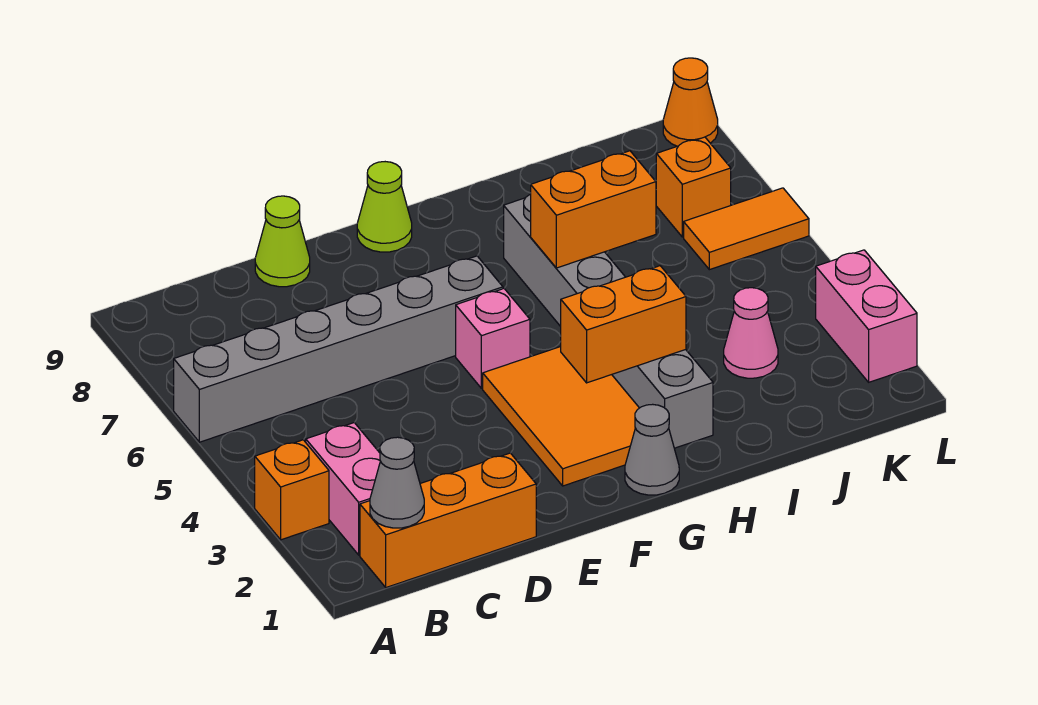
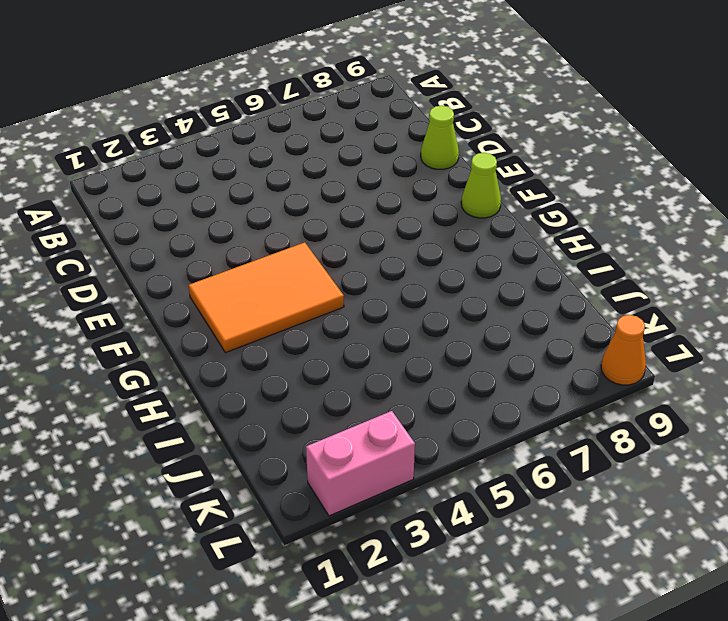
none -> orange 1x1 brick [255,440,329,540]
none -> grey 1x6 brick [174,256,503,442]
none -> orange 1x3 brick [360,453,536,587]

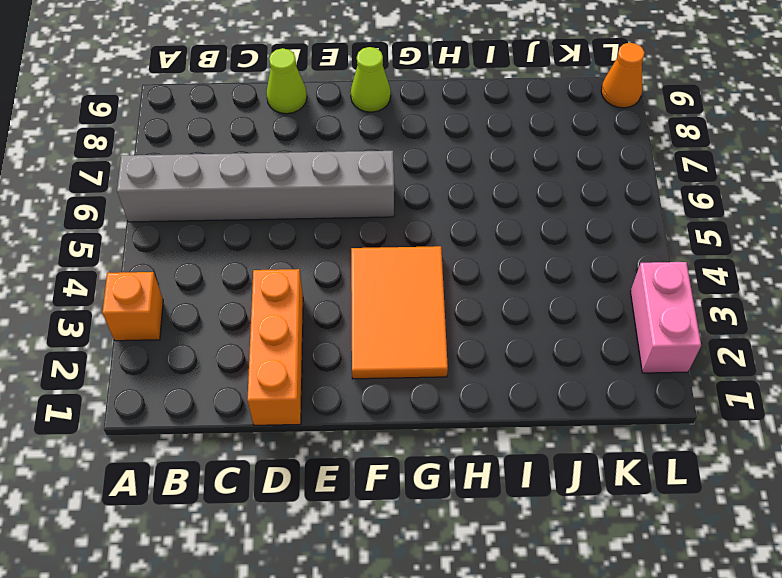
orange 1x3 brick [247,269,303,425] -> orange 1x3 brick turned to [360,453,536,587]
none -> pink 1x2 brick [306,423,380,555]
none -> pink 1x1 brick [456,289,530,388]
none -> grey 1x1 cone [625,404,679,495]

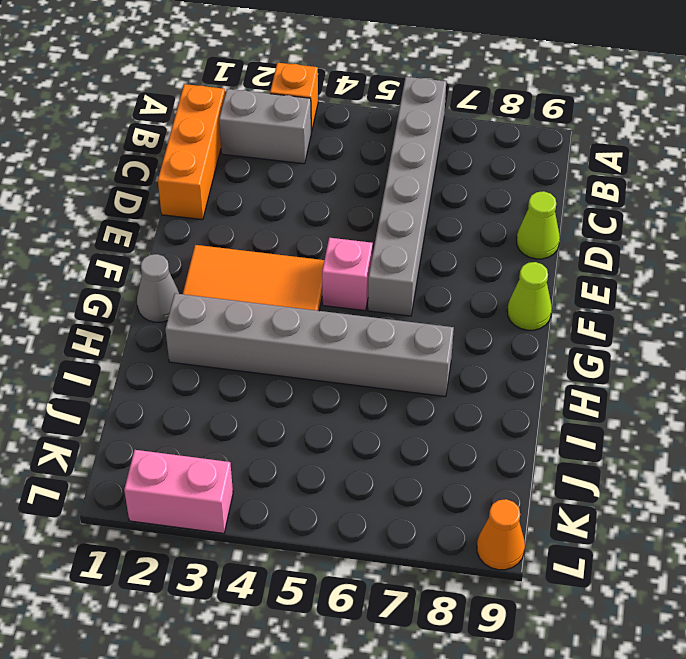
grey 1x2 brick [219,89,311,164] -> pink 1x2 brick [306,423,380,555]
none -> pink 1x1 cone [724,288,778,378]
none -> orange 1x2 tile [684,188,809,270]
none -> orange 1x1 brick [656,137,731,237]

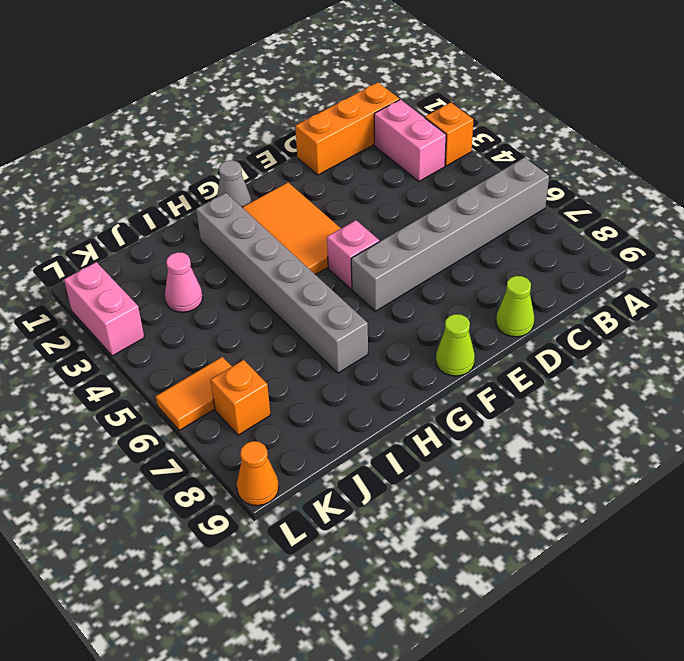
none -> grey 1x1 cone [370,437,424,528]
none -> orange 1x2 brick [561,266,686,383]
none -> orange 1x2 brick [531,151,656,268]

